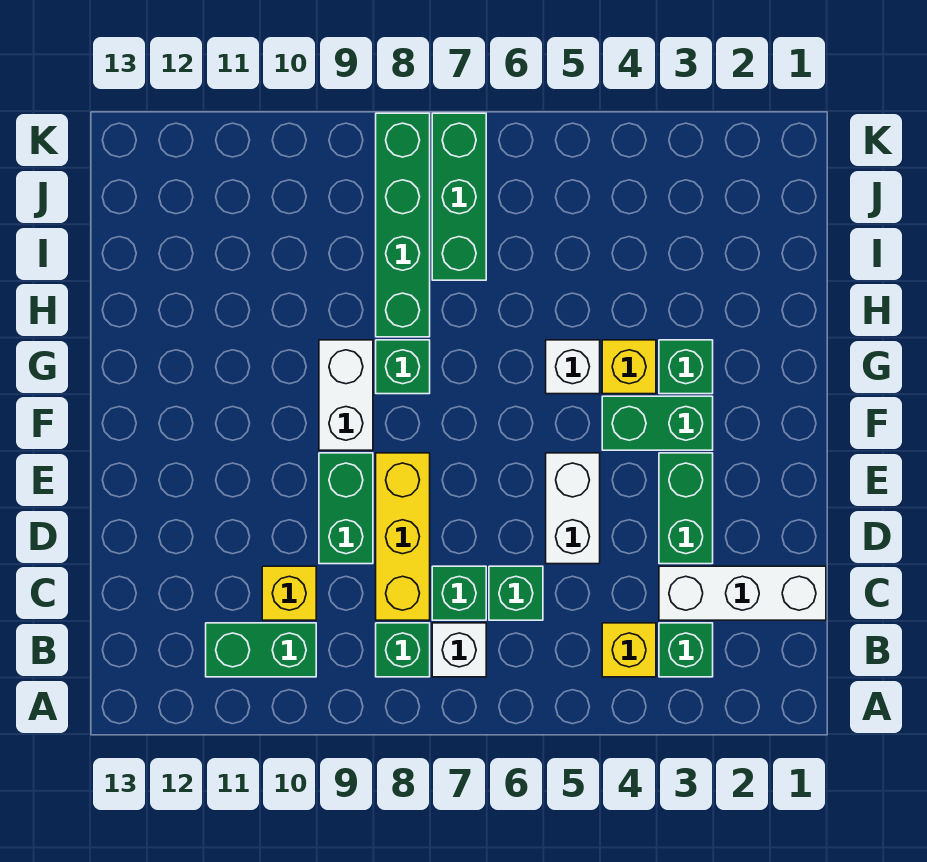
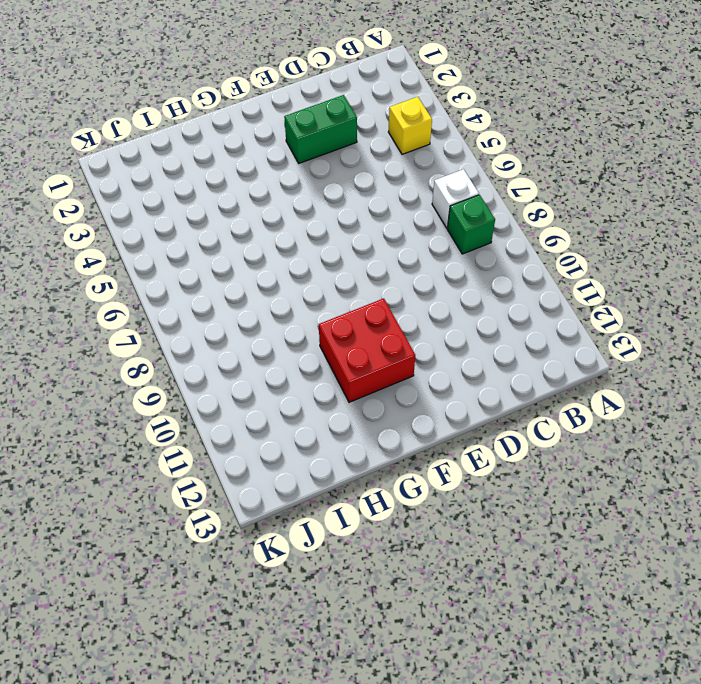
red 2x2 brick [319,298,415,402] -> none
none -> green 1x1 brick [659,623,713,677]
none -> green 1x2 brick [206,623,316,677]
none -> white 1x3 brick [659,566,826,620]

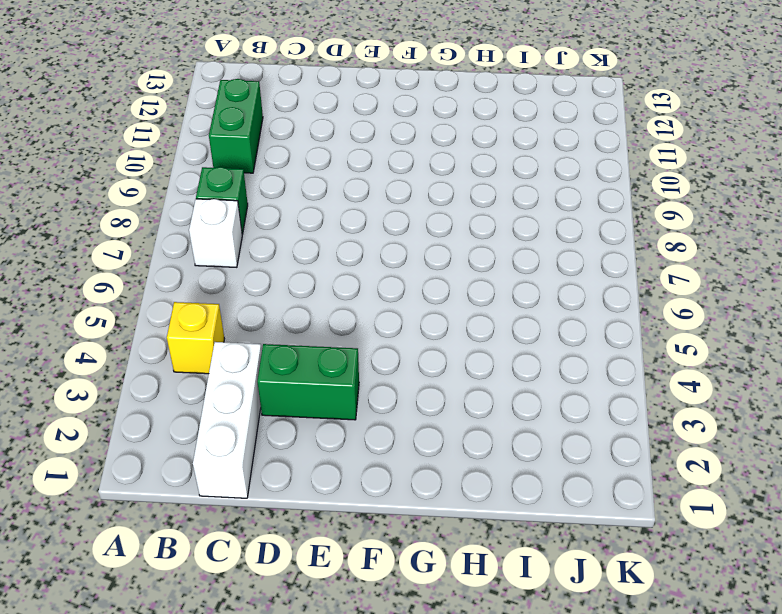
none -> green 1x1 brick [659,623,713,677]
none -> green 1x1 brick [489,566,543,620]
none -> green 1x1 brick [432,566,486,620]

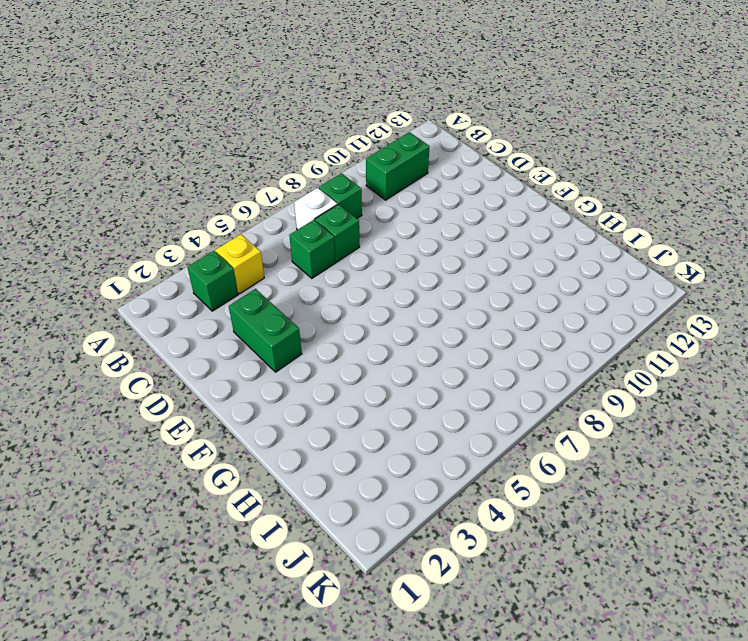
none -> white 1x3 brick [659,566,826,620]
none -> yellow 1x3 brick [376,453,430,620]
none -> yellow 1x1 brick [262,566,316,620]

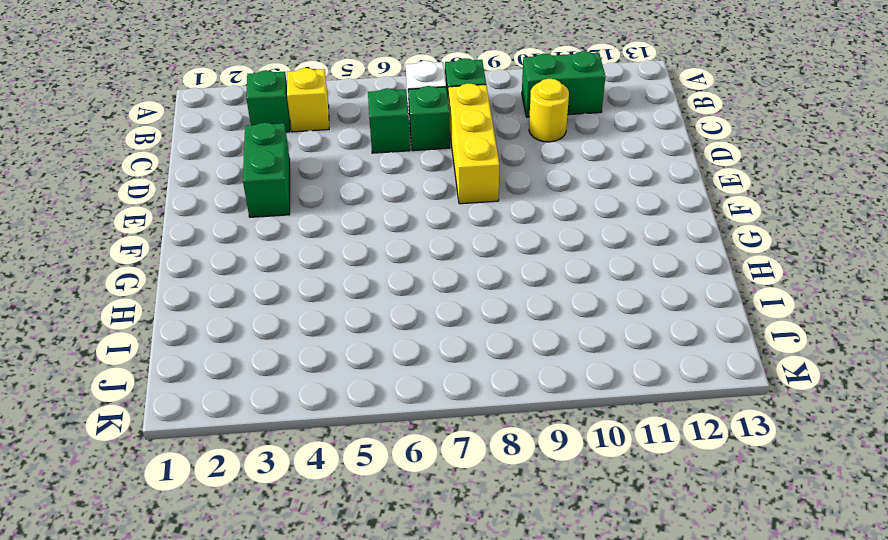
yellow 1x1 round brick [529,78,569,142] -> yellow 1x1 brick [262,566,316,620]
none -> white 1x3 brick [659,566,826,620]
none -> white 1x2 brick [546,453,600,564]
none -> green 1x2 brick [319,453,373,564]

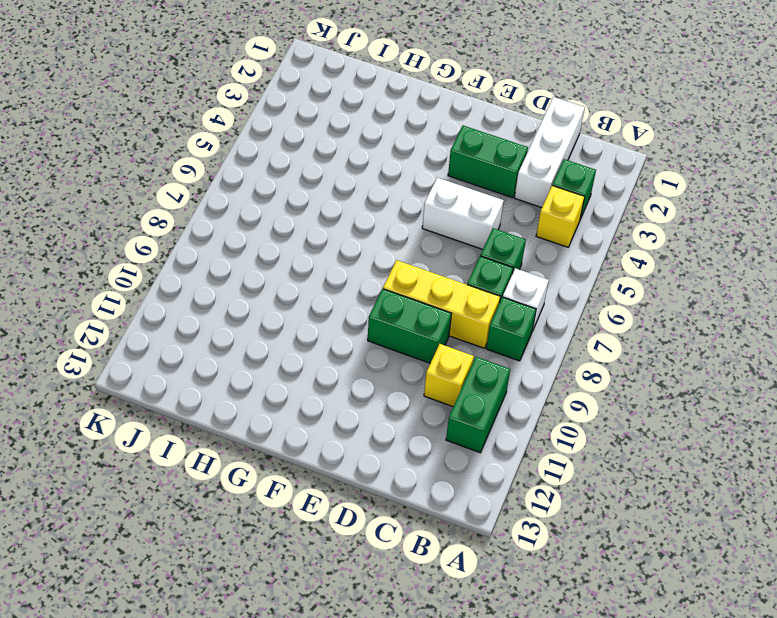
none -> green 1x2 brick [602,396,713,450]
none -> white 1x2 brick [319,340,373,450]
none -> green 1x1 brick [659,340,713,394]

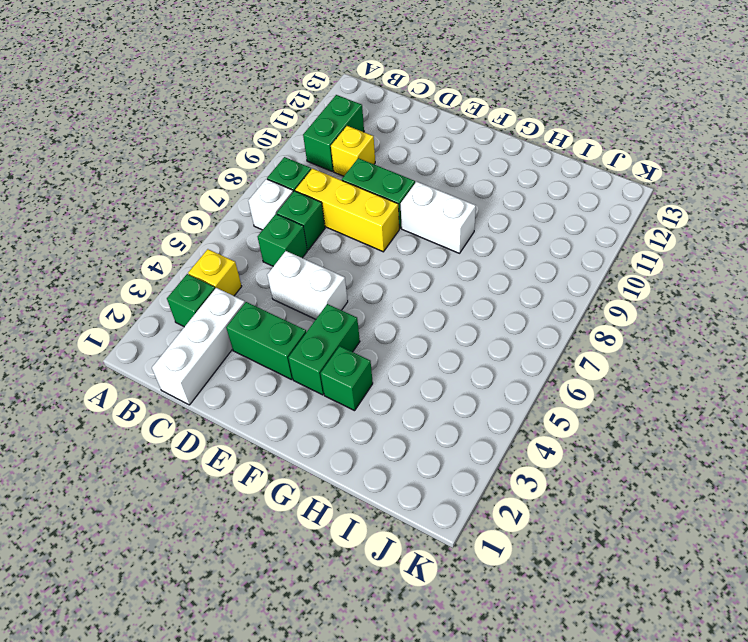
none -> yellow 1x1 brick [602,340,656,394]
none -> white 1x1 brick [546,340,600,394]
none -> green 1x1 brick [376,340,430,394]

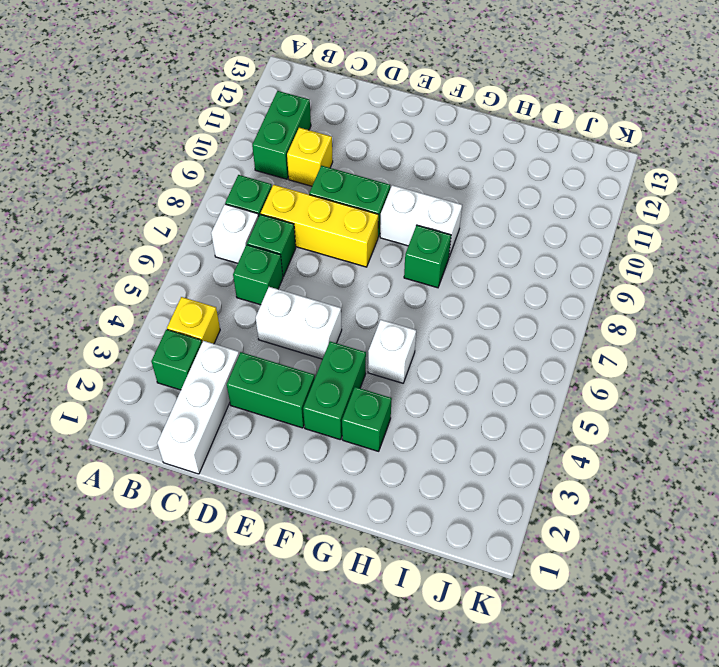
none -> yellow 1x1 brick [602,340,656,394]
none -> green 1x4 brick [376,113,430,337]
none -> green 1x3 brick [432,113,486,280]

